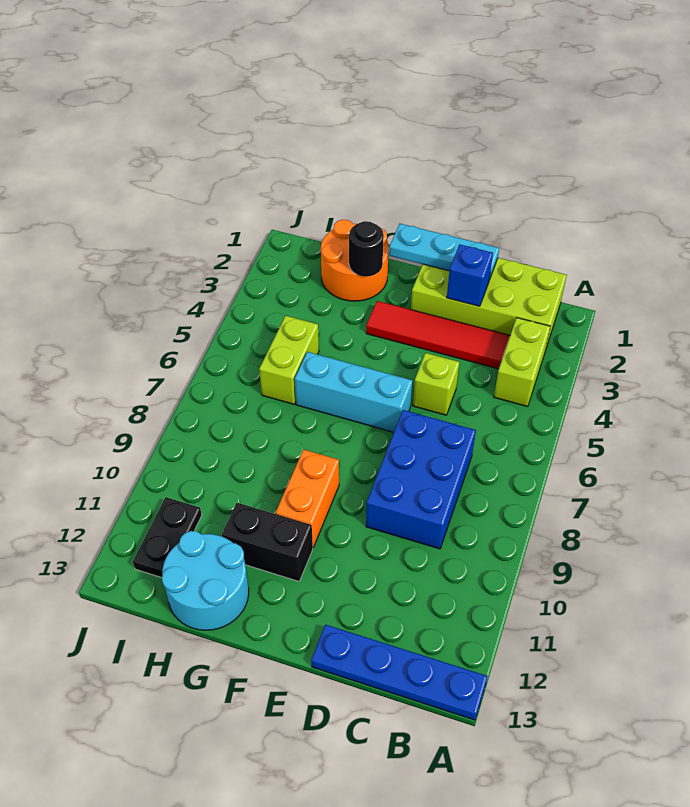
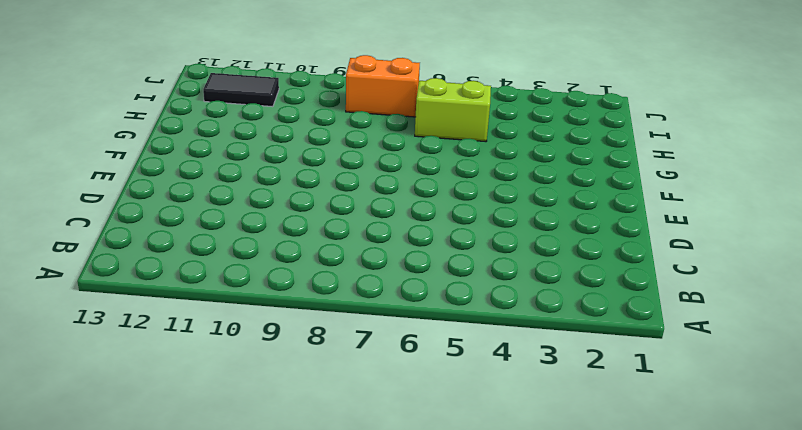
orange 1x2 brick [346,55,420,117] -> orange 1x2 brick moved to [276,450,339,547]
black 1x2 tile [203,73,279,107] -> black 1x2 plate [133,497,202,578]
none -> blue 1x4 plate [311,625,488,720]
none -> lime 2x4 brick [411,258,567,348]
none -> lime 1x2 brick [494,318,550,407]

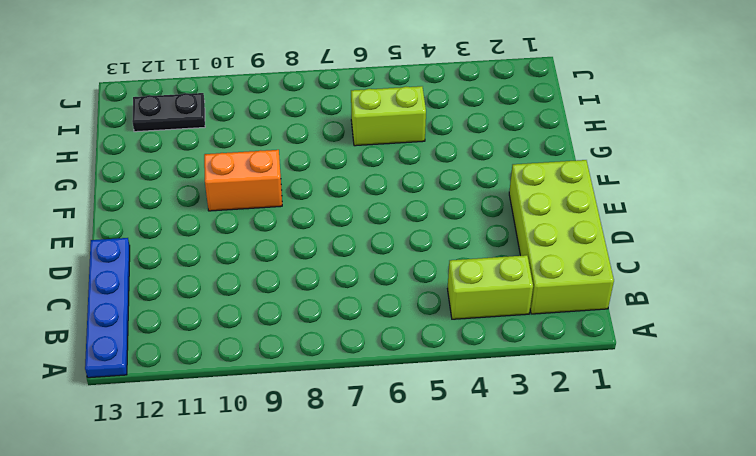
none -> red 1x4 tile [366,301,510,369]
none -> blue 2x3 brick [366,410,476,549]
none -> lime 1x1 brick [413,353,459,415]

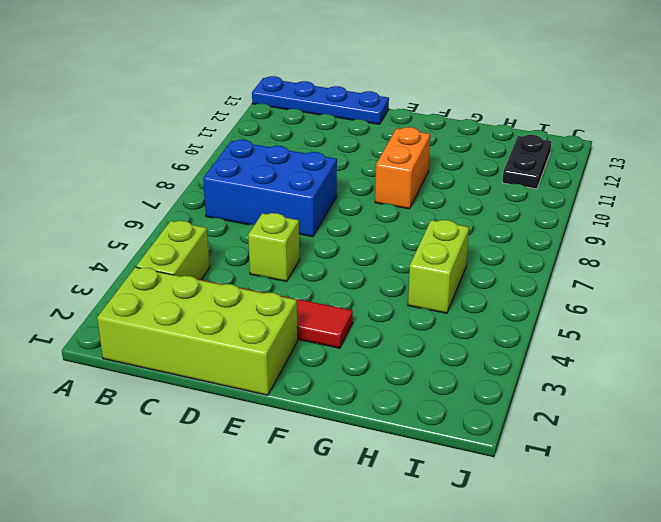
blue 2x3 brick [203,140,337,237] -> blue 2x3 brick turned to [366,410,476,549]
none -> cyan 1x3 brick [295,352,412,432]
none -> black 1x2 brick [222,503,313,581]
none -> orange 2x2 round brick [321,220,389,301]

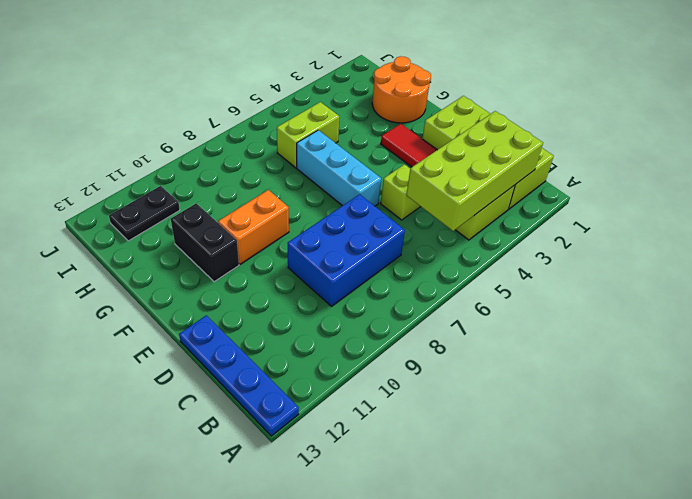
lime 2x4 brick [407,111,543,231] -> none
none -> cyan 2x2 round brick [162,531,249,630]
none -> cyan 1x3 plate [389,224,499,280]
none -> blue 1x1 brick [447,245,493,306]

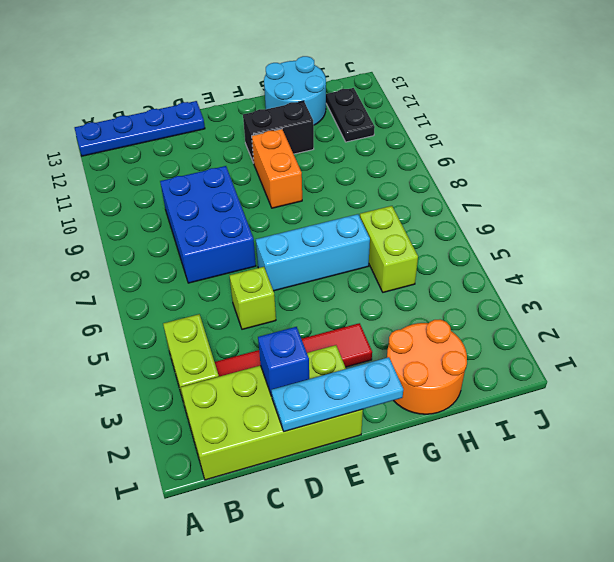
none -> black 1x1 round brick [349,221,384,277]

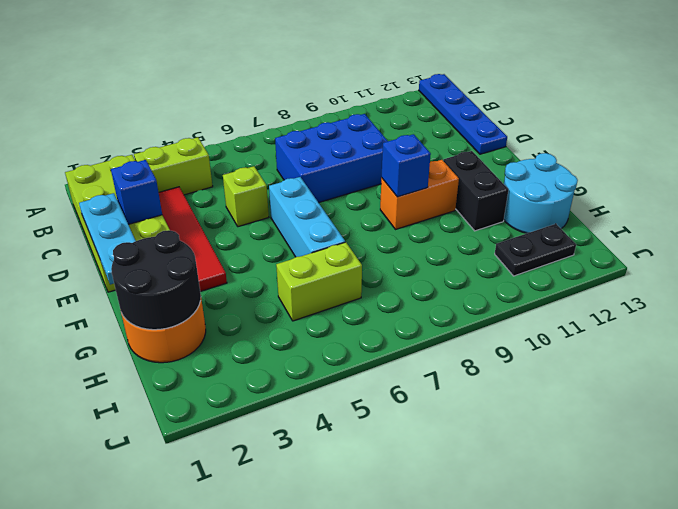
blue 1x1 brick [382,134,431,197] -> none
black 2x2 round brick [111,230,201,330] -> black 1x1 round brick [349,221,384,277]

